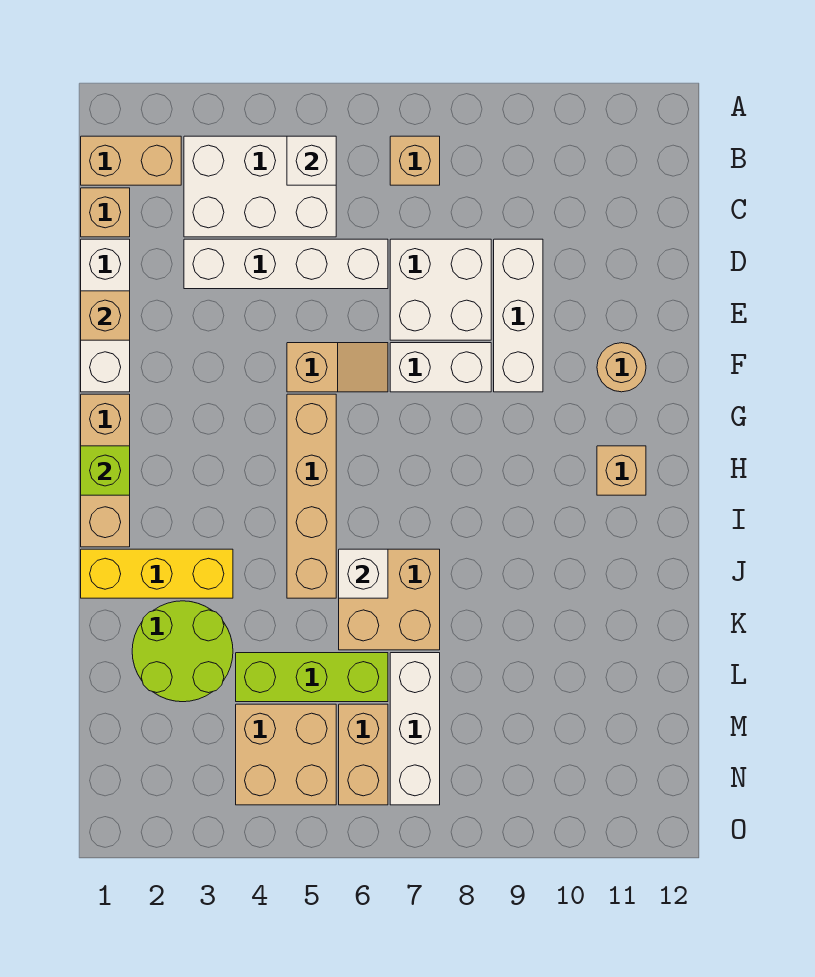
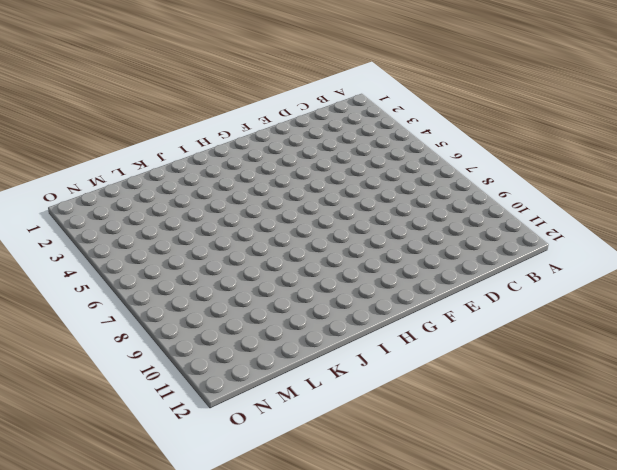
none -> tan 1x2 brick [81,136,181,185]
none -> white 2x3 brick [184,136,336,237]
none -> tan 1x1 brick [390,136,440,185]

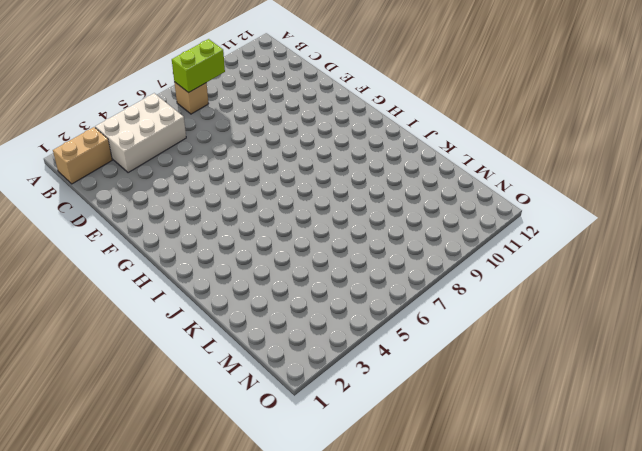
lime 1x2 brick [172,39,225,93] -> none
none -> tan 1x1 brick [81,188,130,237]
none -> white 1x3 brick [81,239,130,392]
none -> white 1x4 brick [184,239,388,289]

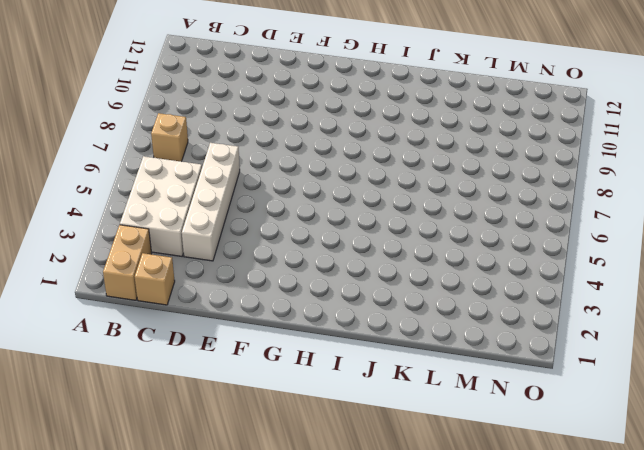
none -> white 1x3 brick [81,239,130,392]
none -> white 2x2 brick [390,239,491,340]
none -> white 1x3 brick [494,239,543,392]

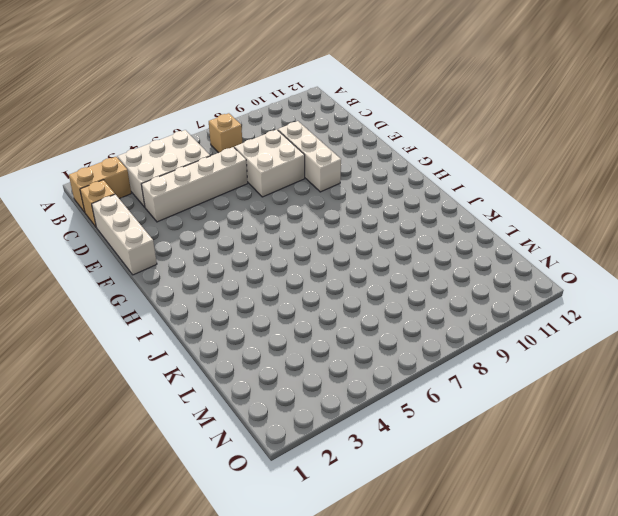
none -> tan 1x2 slope [287,343,388,392]
none -> white 1x2 brick [390,343,491,392]
none -> tan 1x1 round brick [597,343,646,392]

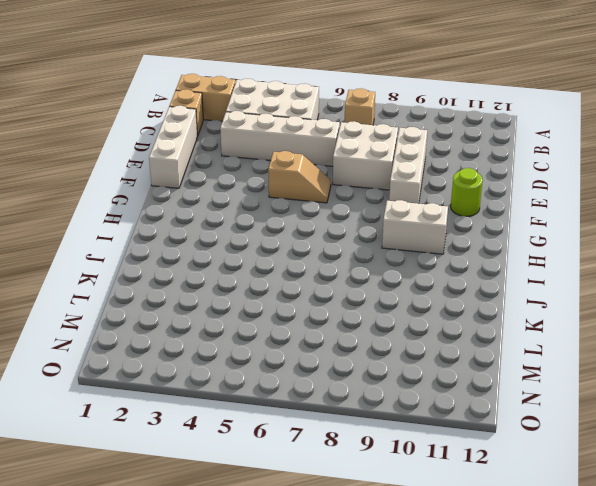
lime 1x1 round brick [451,168,483,216] -> tan 1x1 round brick [597,343,646,392]
white 1x2 brick [382,200,448,254] -> white 1x2 brick moved to [390,343,491,392]
none -> tan 1x3 brick [81,394,130,547]
none -> tan 1x4 brick [287,394,336,598]
none -> tan 1x1 brick [597,446,646,495]

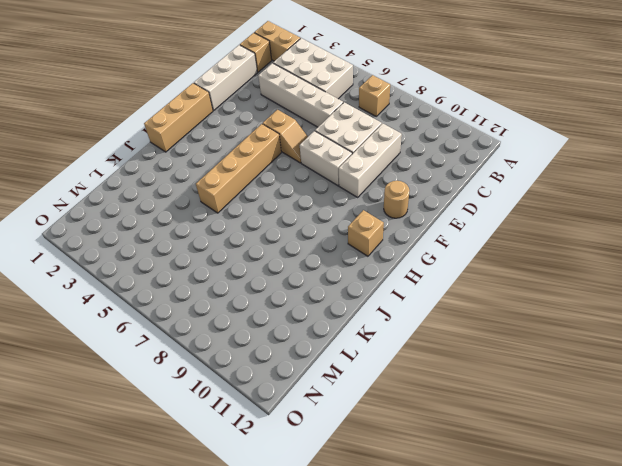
none -> yellow 1x3 brick [81,549,233,598]
none -> tan 2x2 brick [339,549,440,650]
none -> lime 2x2 round brick [132,601,233,702]

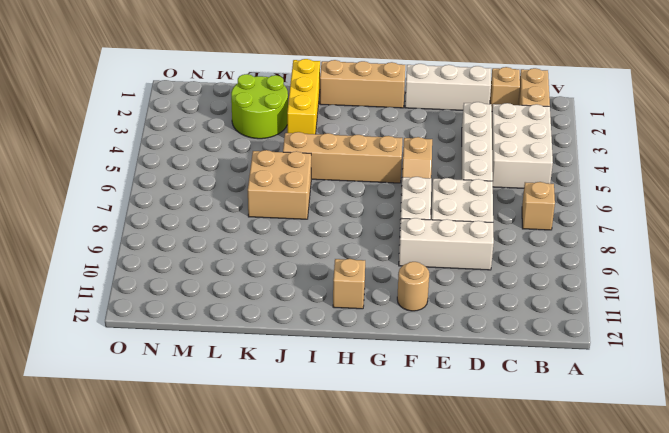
none -> lime 1x3 brick [236,653,388,702]
none -> white 1x3 brick [390,653,440,805]
none -> tan 2x2 brick [236,704,336,805]

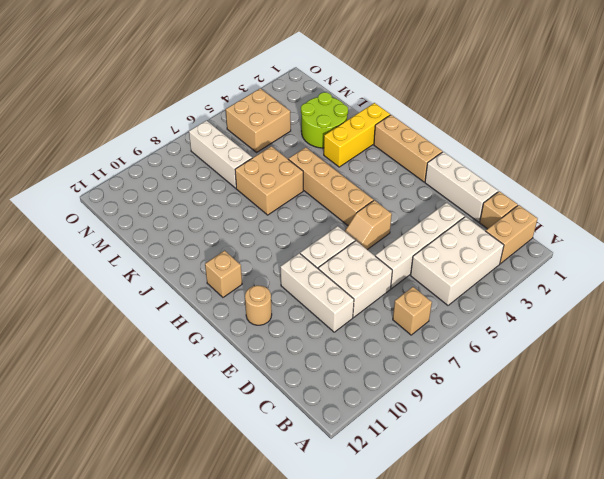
none -> lime 1x3 brick [236,653,388,702]
none -> tan 1x2 brick [339,704,388,805]
none -> white 1x1 brick [287,136,336,185]

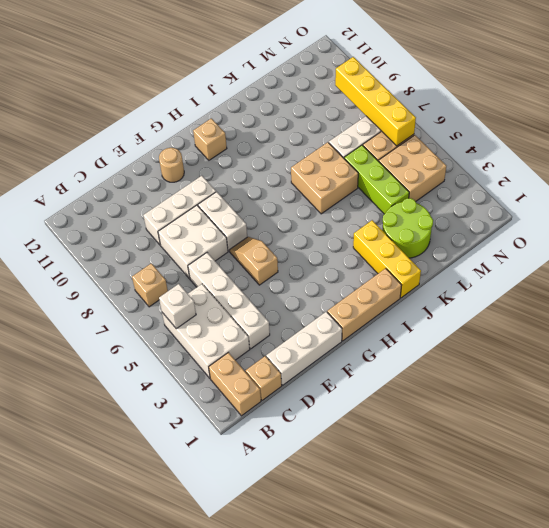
yellow 1x4 brick [335,57,416,146] -> none
none -> tan 1x4 brick [287,394,336,598]
none -> tan 1x1 brick [81,291,130,340]
none -> lime 1x1 brick [81,446,130,495]

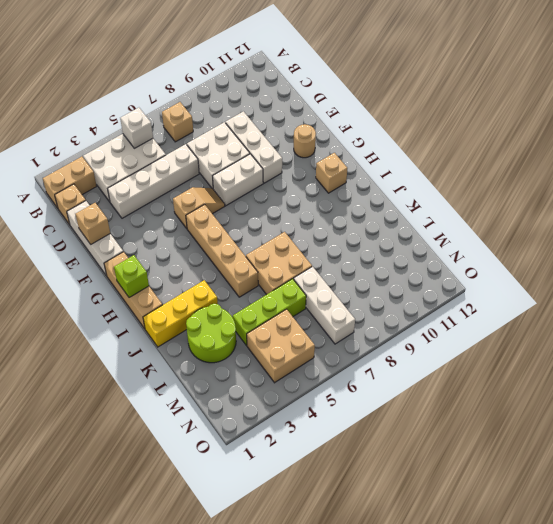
none -> tan 1x2 brick [339,704,388,805]
none -> white 1x1 brick [339,549,388,598]

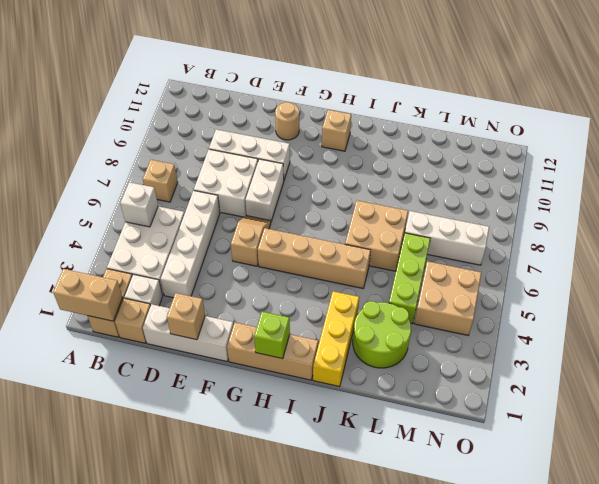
tan 1x2 brick [53,269,123,321] -> tan 1x2 brick moved to [339,704,388,805]
white 1x1 brick [125,274,163,306] -> white 1x1 brick moved to [339,549,388,598]

